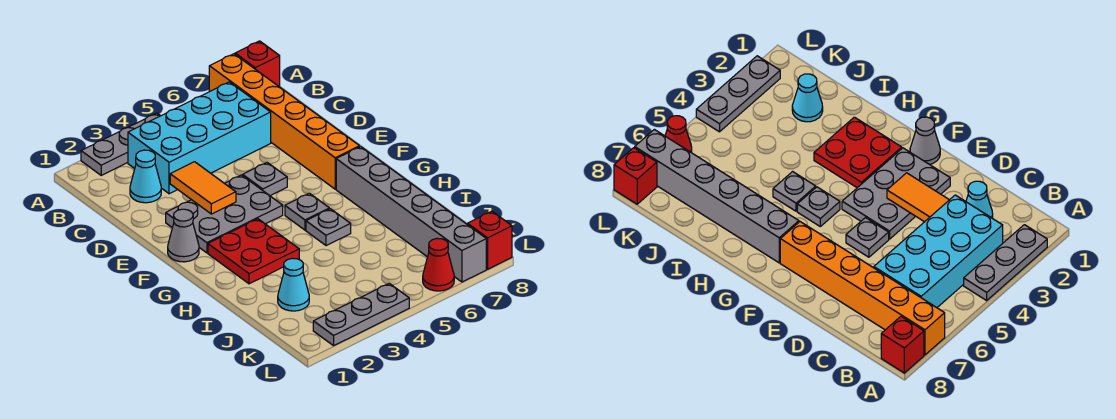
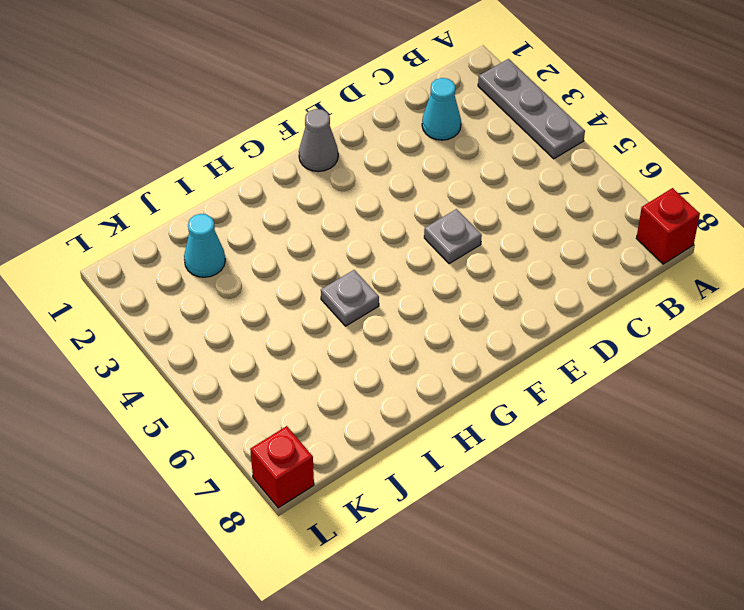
none -> orange 1x6 brick [209,54,360,189]
none -> cyan 2x4 brick [128,82,271,194]
none -> grey 2x3 plate [166,175,283,253]

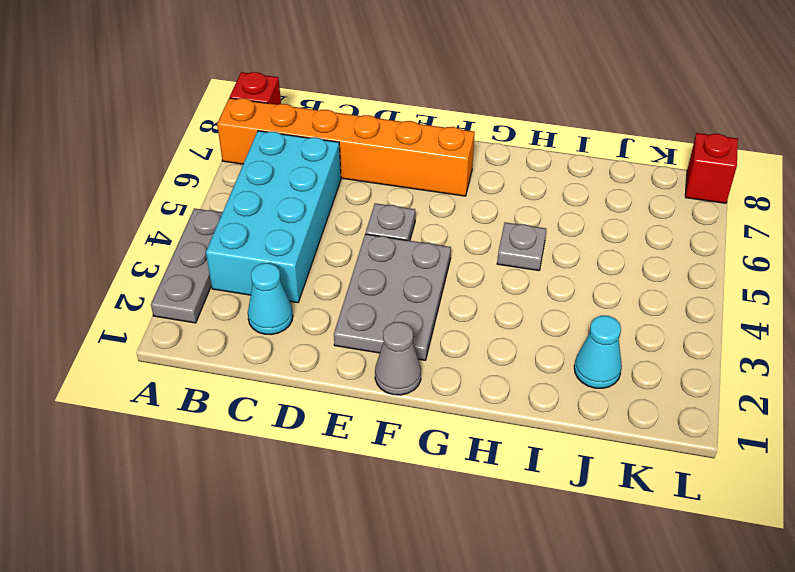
none -> red 2x2 plate [208,219,299,284]
none -> grey 1x1 plate [285,193,329,230]
none -> grey 1x6 brick [336,147,486,282]

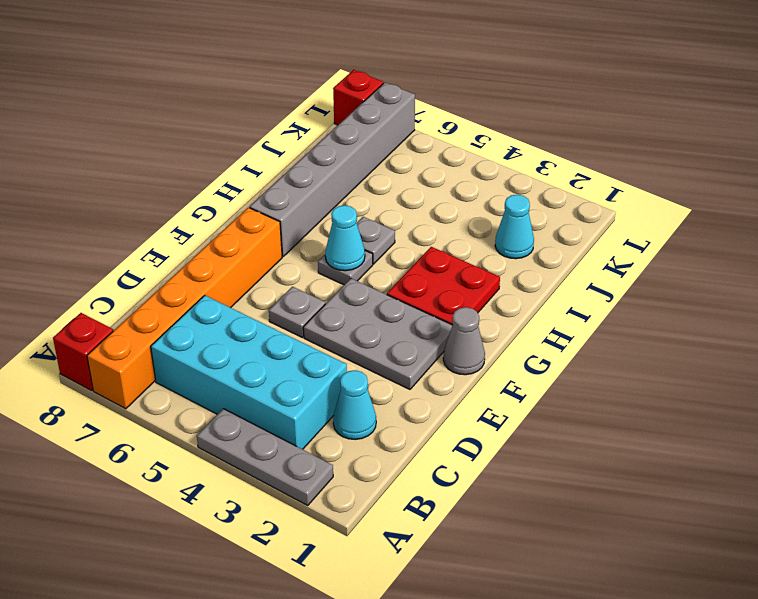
cyan 1x1 cone [325,205,365,271] -> none
none -> grey 1x3 plate [313,283,409,346]
none -> red 1x1 cone [423,239,454,291]
none -> orange 1x2 tile [170,162,236,214]

